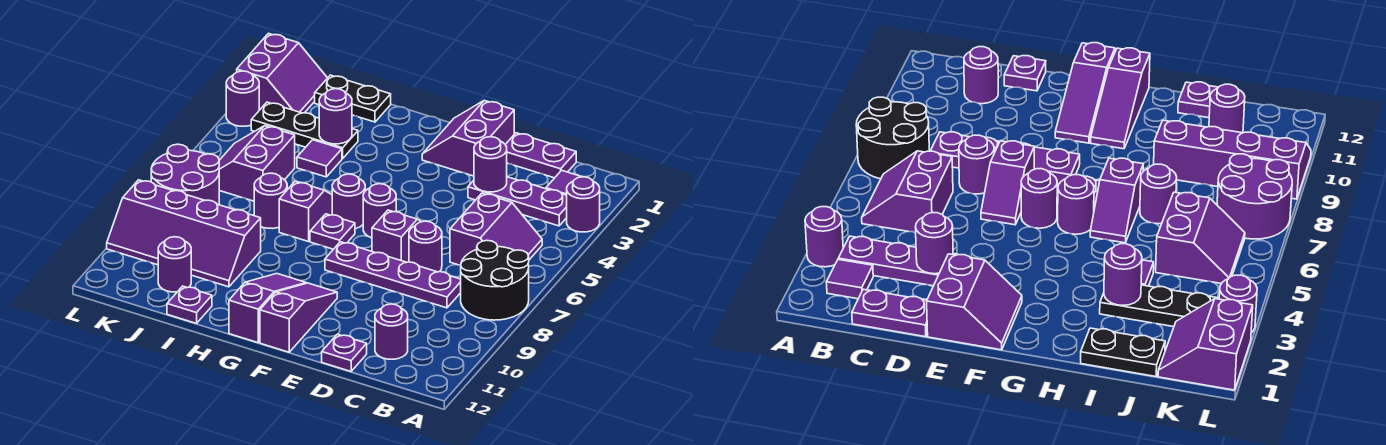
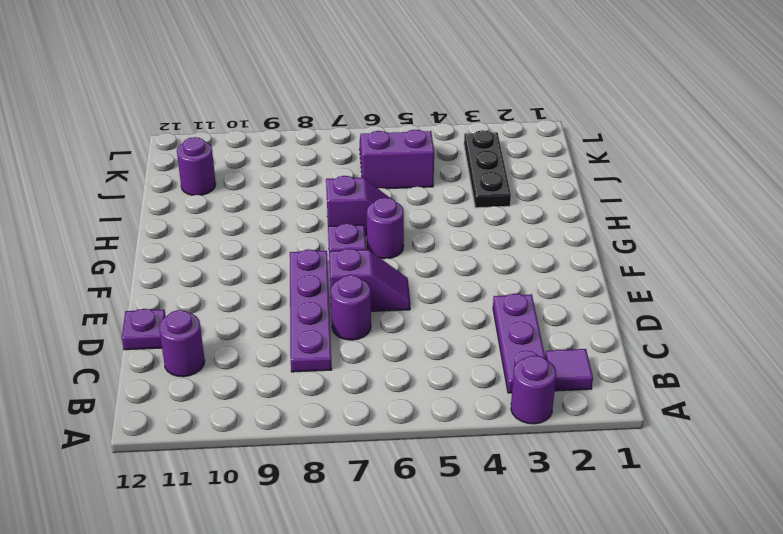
none -> black 2x2 round brick [461,240,529,320]
none -> purple 2x2 slope [450,193,542,265]
none -> purple 1x2 plate [505,133,576,178]
none -> purple 2x2 slope [422,100,514,176]

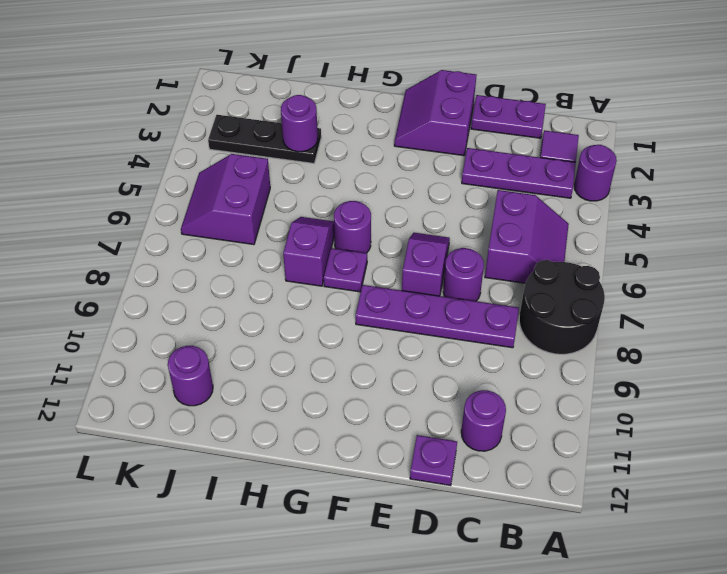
none -> purple 1x1 round brick [363,184,396,238]
none -> purple 1x3 slope [260,283,337,352]
none -> purple 1x3 slope [229,274,306,343]
none -> black 1x2 plate [315,75,391,122]

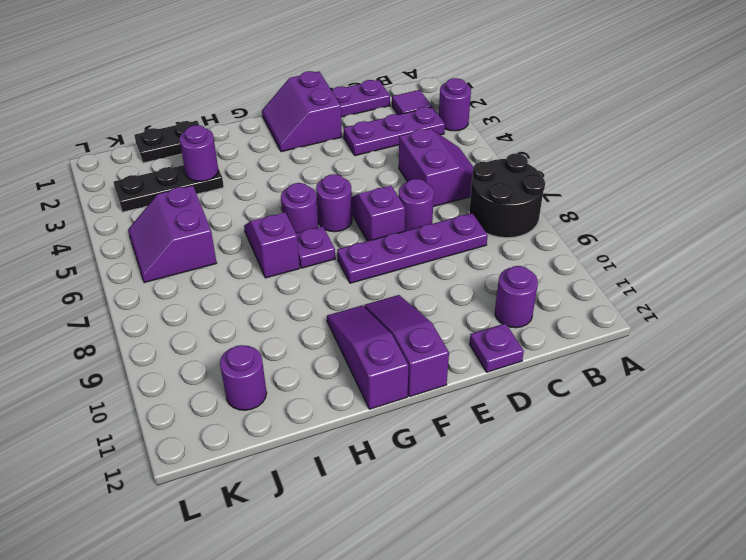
none -> purple 1x1 tile [297,140,342,177]
none -> purple 1x1 round brick [254,173,287,229]
none -> purple 2x4 slope [107,180,261,287]
none -> purple 1x1 plate [167,286,212,323]

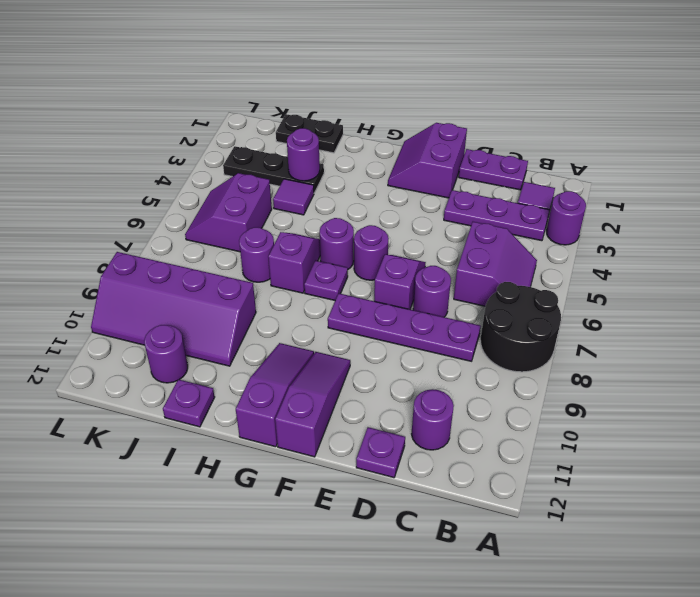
none -> purple 2x2 slope [237,33,327,113]
none -> purple 2x2 round brick [151,144,219,205]
none -> purple 1x1 round brick [226,71,259,126]
none -> purple 1x1 round brick [474,137,507,192]

